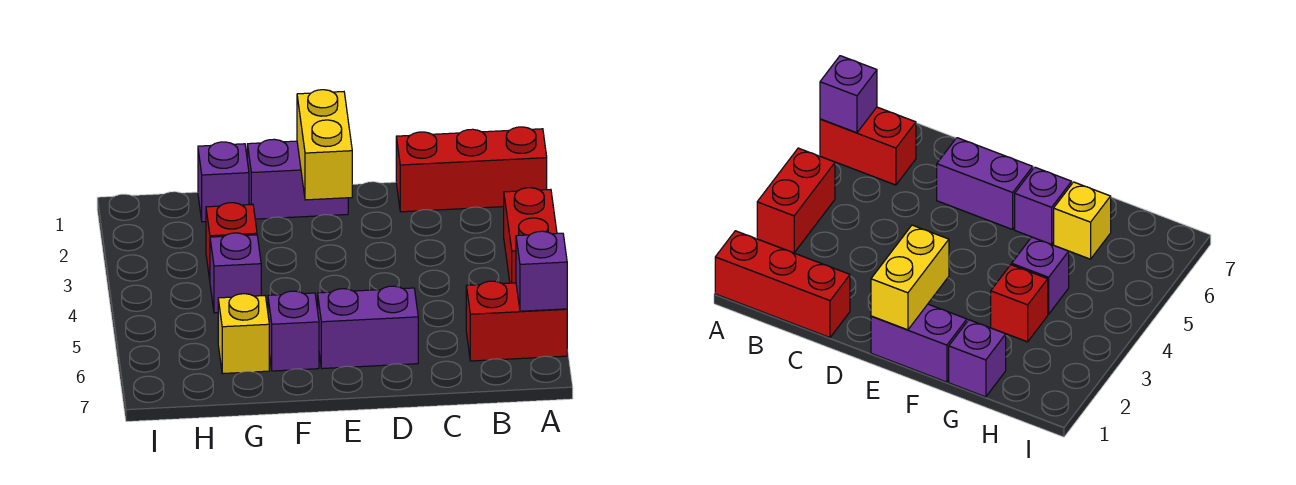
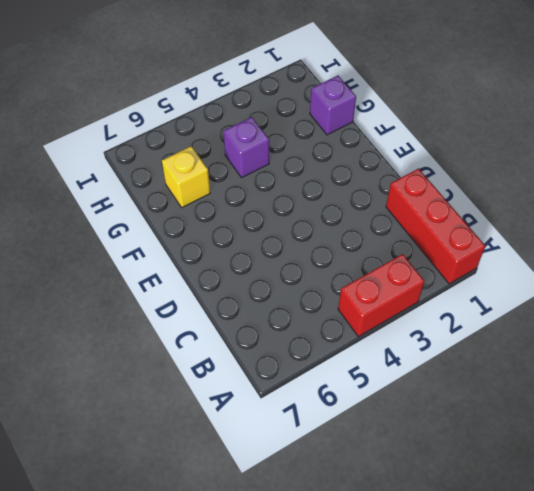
none -> red 1x2 brick [466,281,567,361]
none -> purple 1x2 brick [318,286,418,369]
none -> purple 1x2 brick [247,139,348,219]

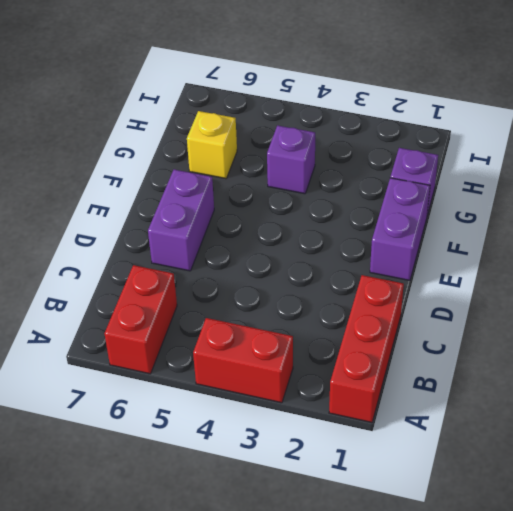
none -> purple 1x1 brick [268,291,319,371]
none -> red 1x1 brick [206,203,257,279]
none -> purple 1x1 brick [516,231,567,311]

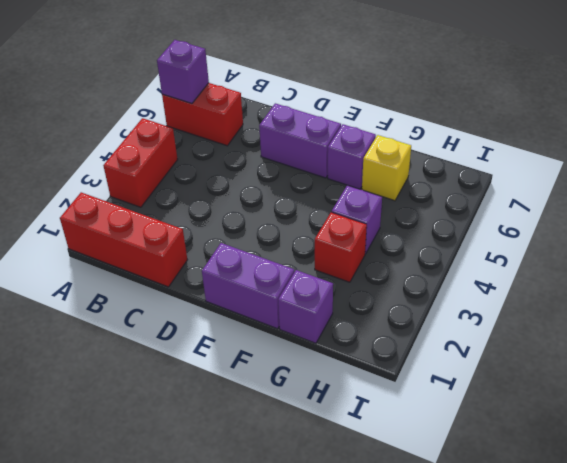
none -> yellow 1x2 brick [297,90,352,200]

